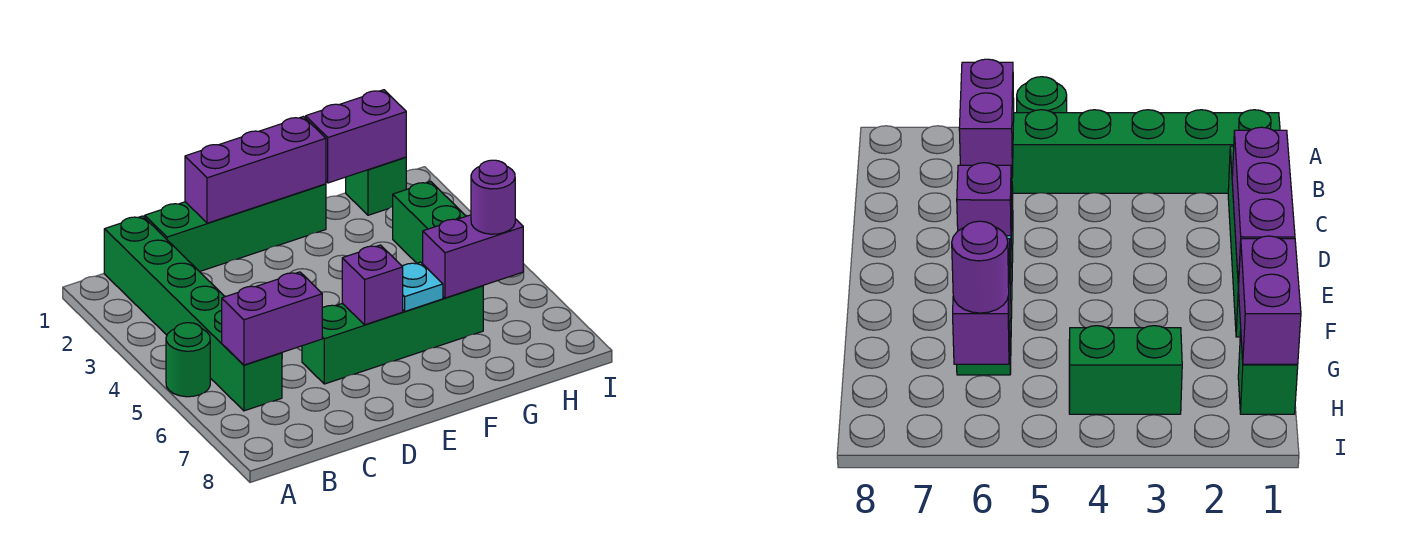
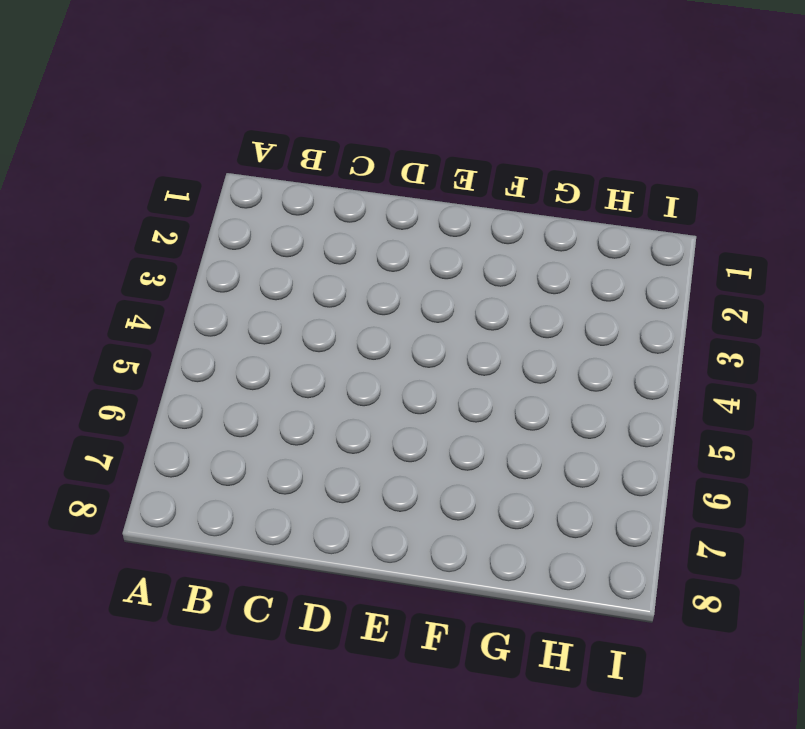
none -> green 1x1 round brick [166,323,210,397]
none -> green 1x6 brick [104,216,282,411]
none -> green 1x4 brick [145,184,326,272]

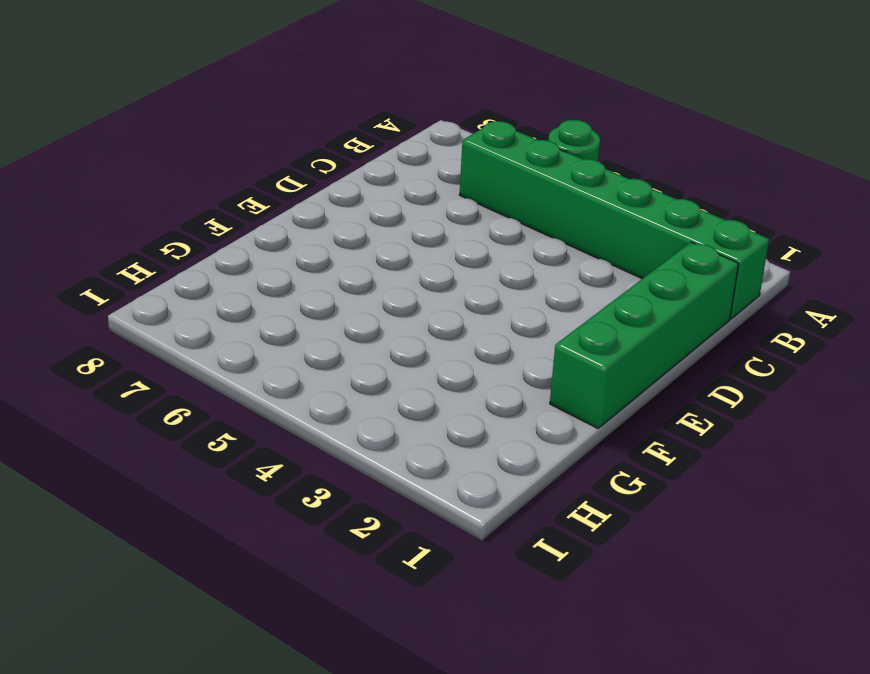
none -> green 1x4 brick [302,286,483,384]
none -> green 1x1 brick [346,157,406,215]
none -> green 1x2 brick [393,182,466,264]

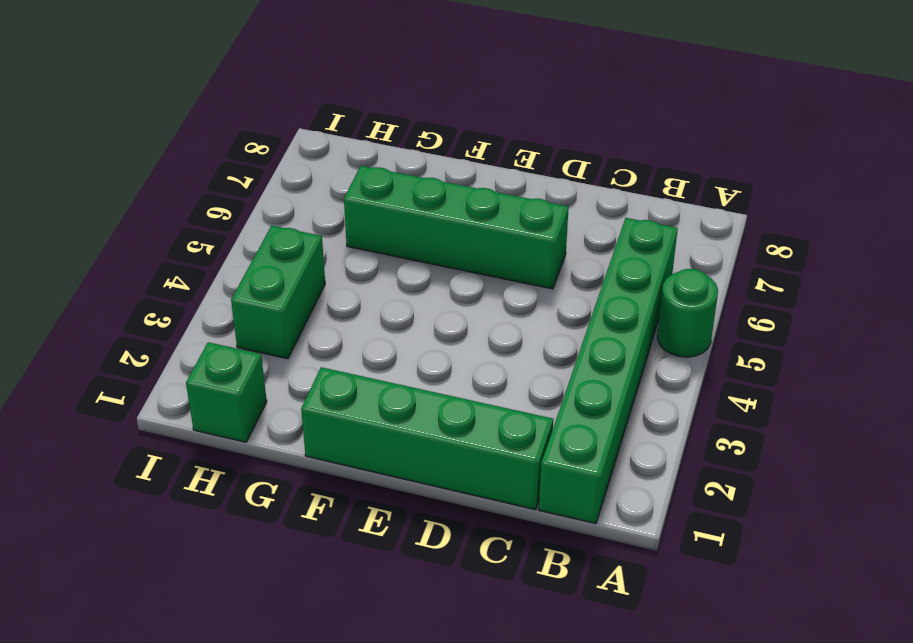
none -> purple 1x2 brick [222,272,323,365]
none -> purple 1x3 brick [185,117,326,223]
none -> purple 1x1 brick [342,245,403,325]

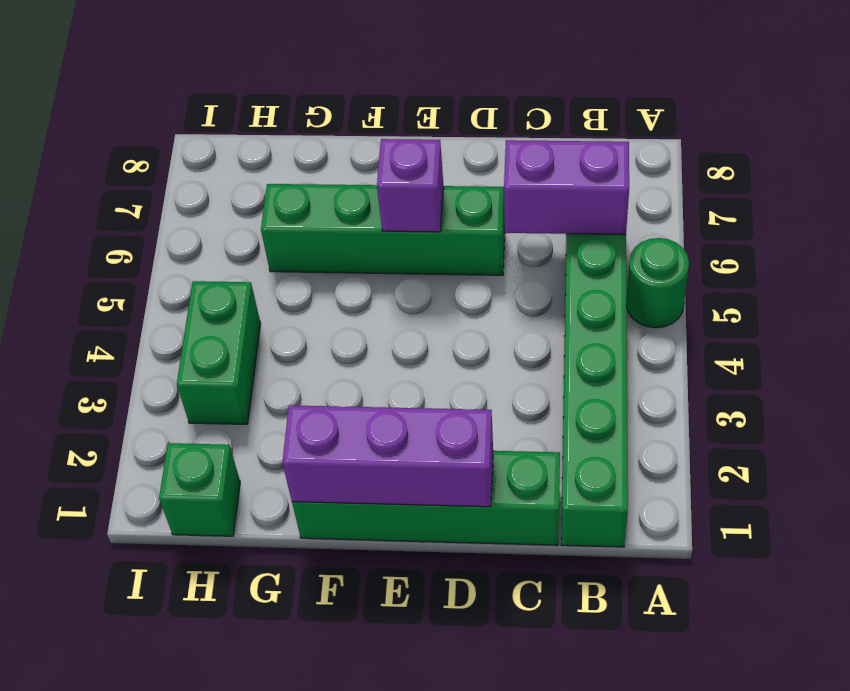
none -> cyan 1x1 plate [402,262,443,311]
none -> purple 1x2 brick [306,90,406,183]
none -> purple 1x2 brick [423,215,523,298]

